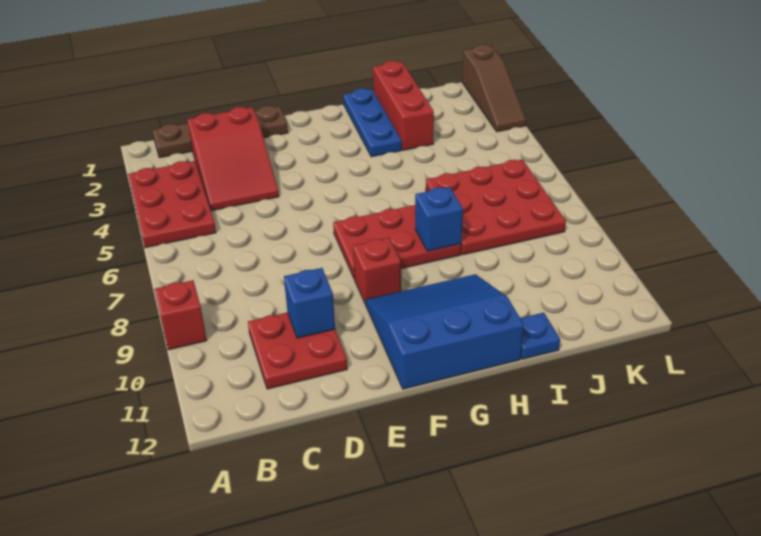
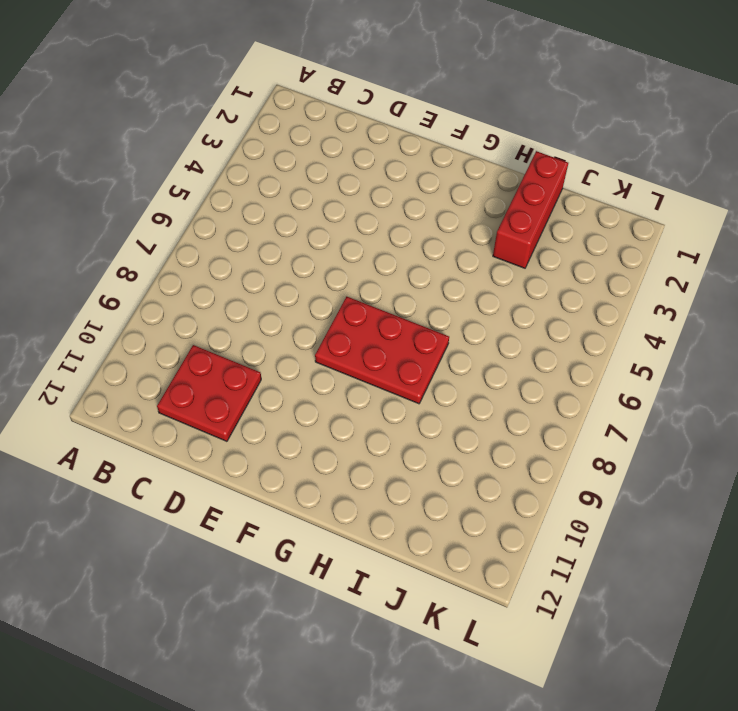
none -> red 2x3 plate [128,161,216,248]
none -> red 1x1 brick [155,280,207,350]
none -> brown 1x4 plate [153,106,288,158]

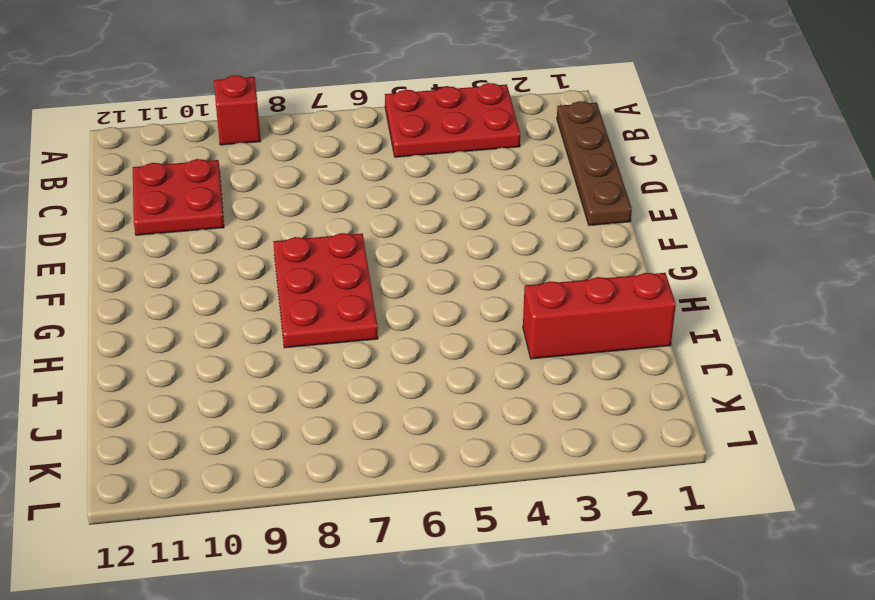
none -> red 2x3 slope [187,107,279,211]
none -> red 1x1 brick [353,238,401,304]
none -> blue 3x3 slope [366,274,524,389]

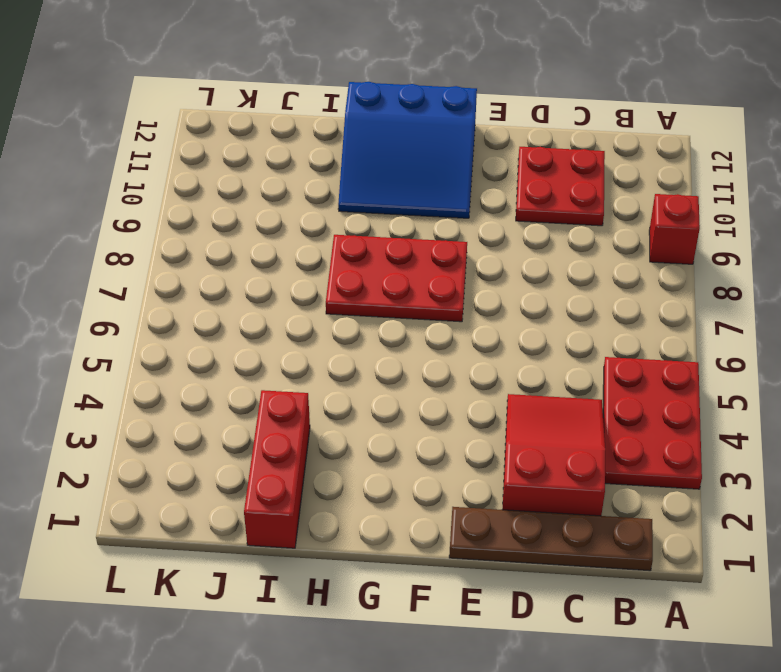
none -> red 1x1 brick [353,238,401,304]
none -> blue 1x3 plate [343,89,402,157]
none -> red 3x3 plate [426,159,566,255]

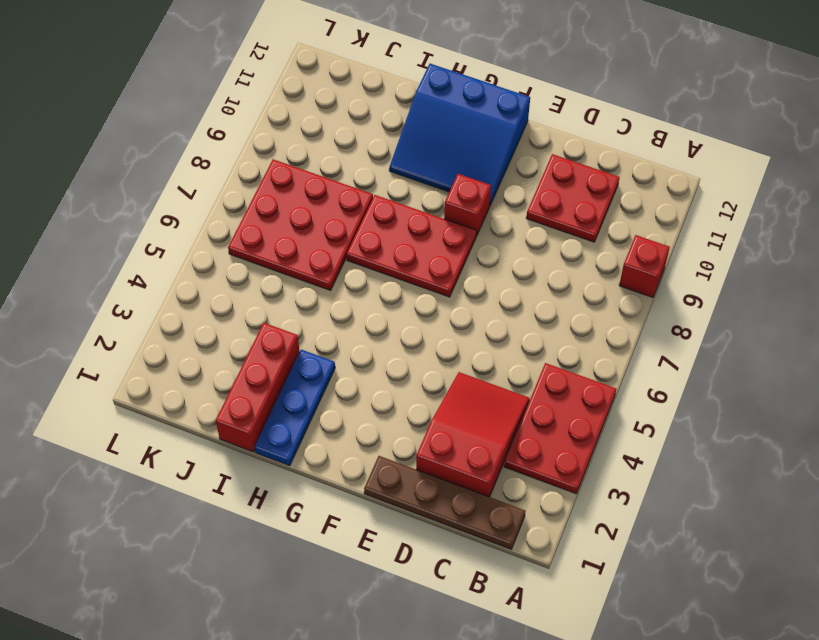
none -> blue 1x1 plate [520,313,560,359]
none -> brown 1x3 slope [462,44,526,132]
none -> blue 1x1 brick [284,268,335,338]

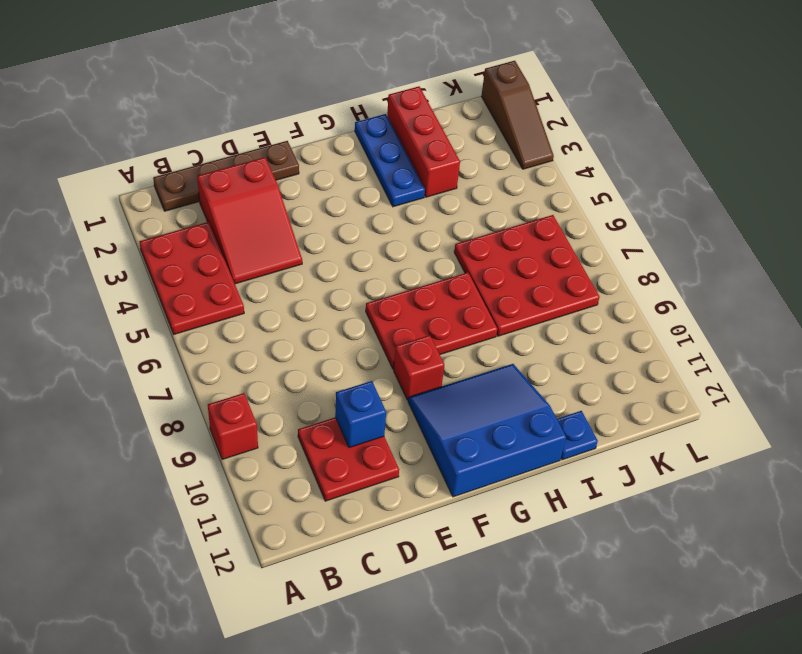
none -> blue 1x1 brick [415,187,463,251]

